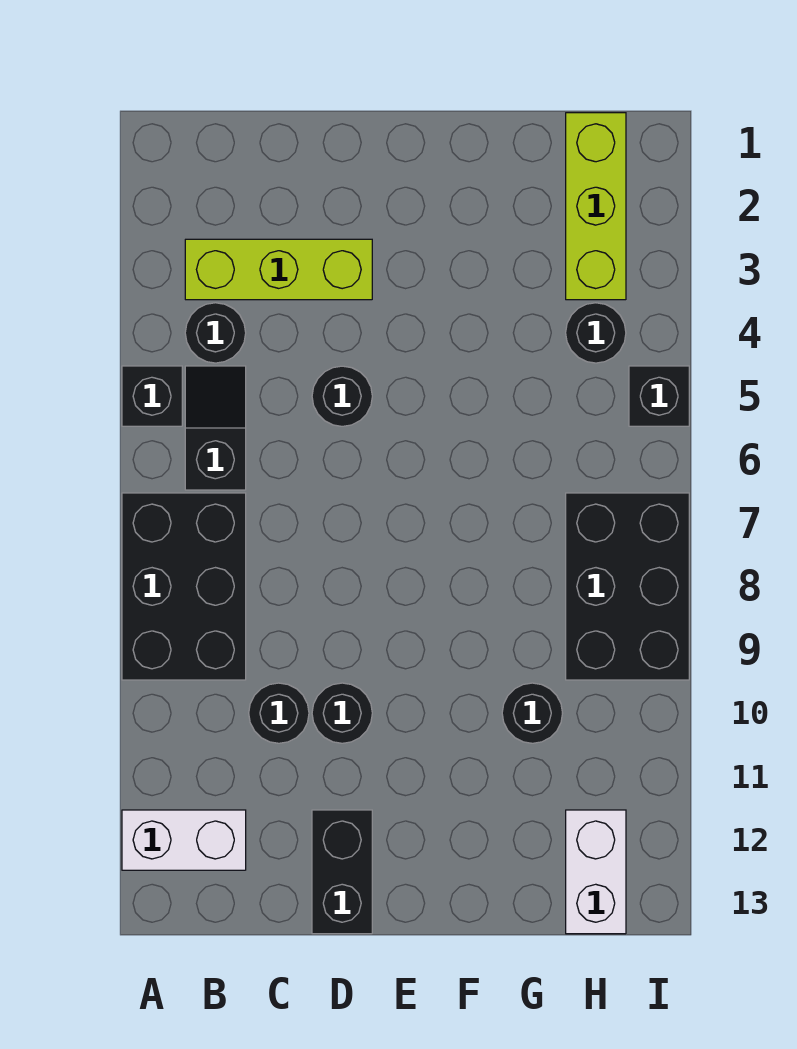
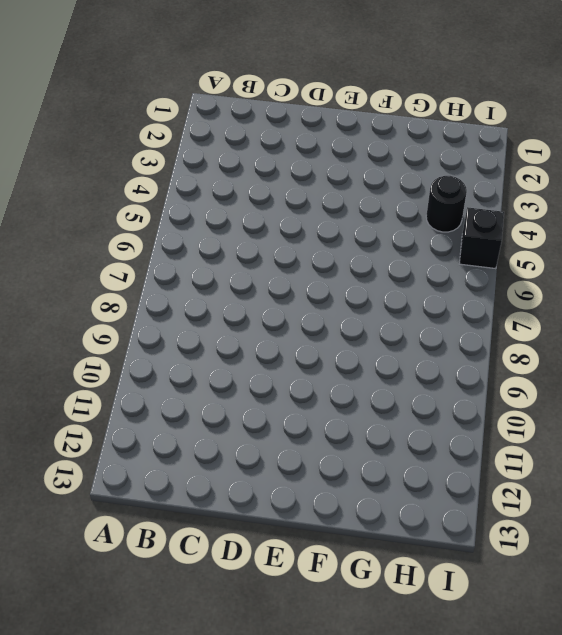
none -> black 1x1 brick [122,366,182,426]
none -> black 2x3 brick [122,493,246,680]
none -> white 1x2 brick [122,810,246,870]

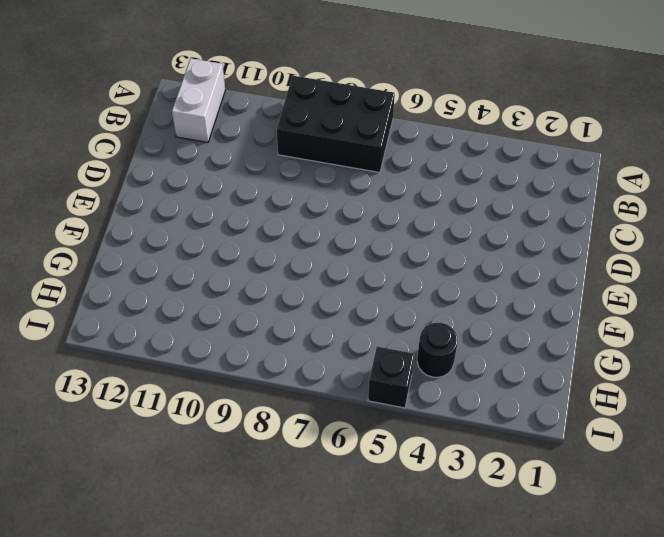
none -> black 1x1 brick [122,366,182,426]
none -> lime 1x3 brick [185,239,372,300]
none -> black 1x1 round brick [185,303,246,363]

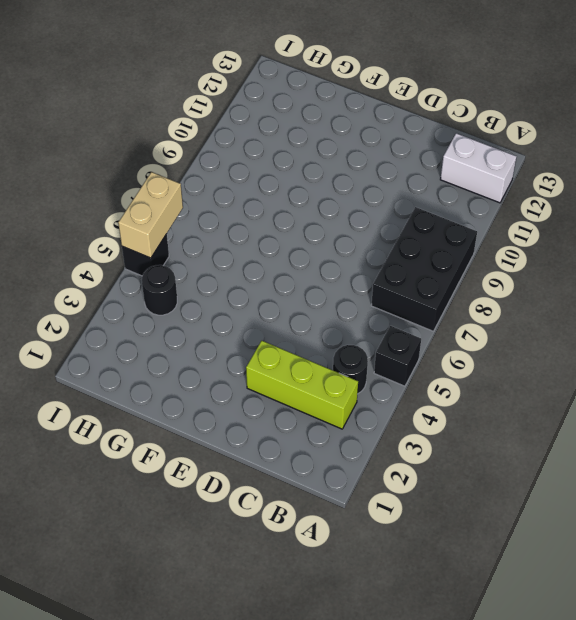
tan 1x2 brick [118,172,183,258] -> none
none -> black 1x2 slope [185,366,246,490]
none -> black 1x1 round brick [249,683,309,743]
none -> black 1x1 round brick [312,366,372,426]

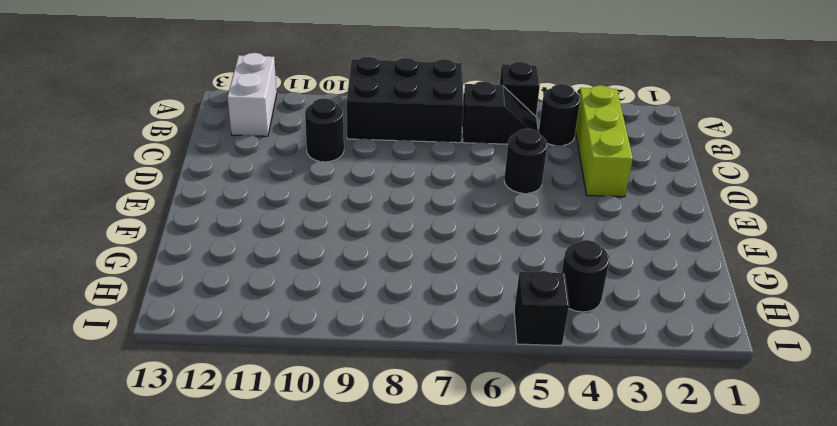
none -> black 1x1 round brick [312,683,372,743]
none -> black 1x2 brick [312,810,372,934]
none -> black 1x1 round brick [502,683,563,743]

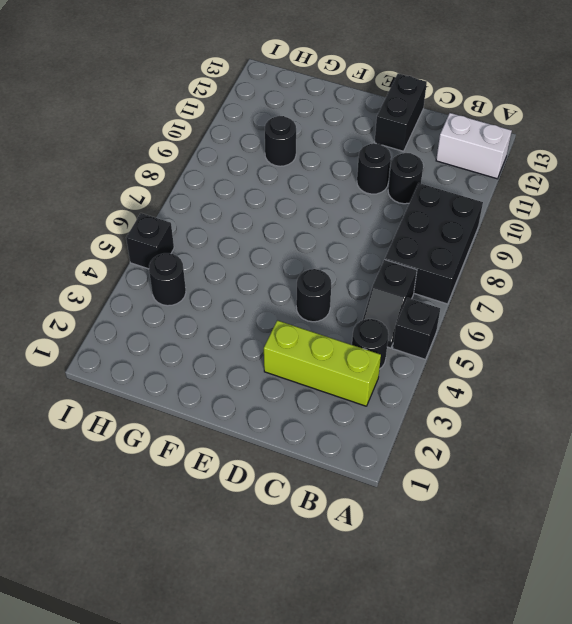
none -> lime 1x3 brick [566,113,626,300]
none -> black 2x3 brick [566,493,689,680]
none -> white 1x2 brick [566,810,626,934]

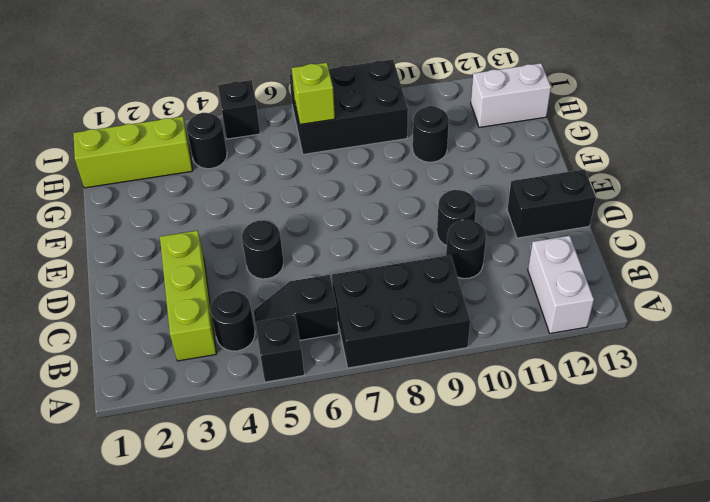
lime 1x1 brick [292,63,335,124] -> none

